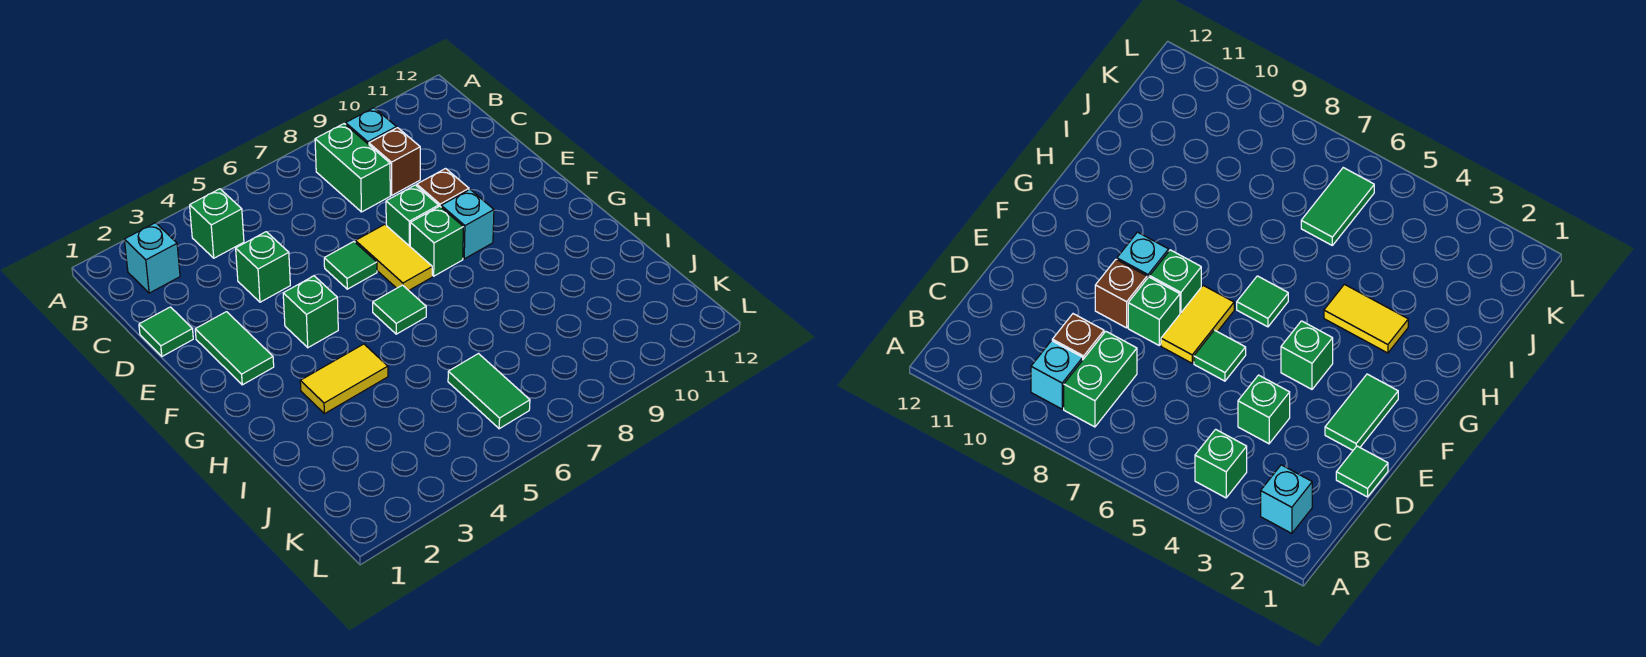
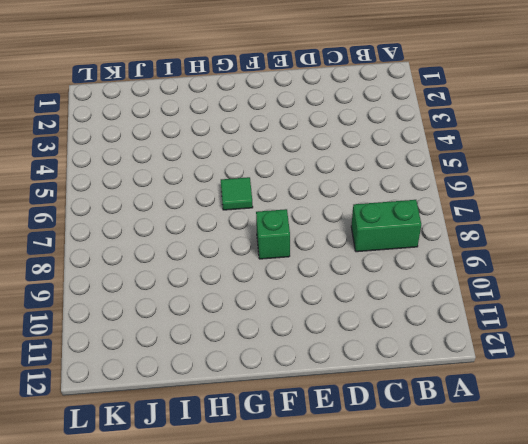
none -> cyan 1x1 brick [124,223,180,293]
none -> green 1x1 brick [190,189,244,258]
none -> cyan 1x1 brick [346,108,396,145]

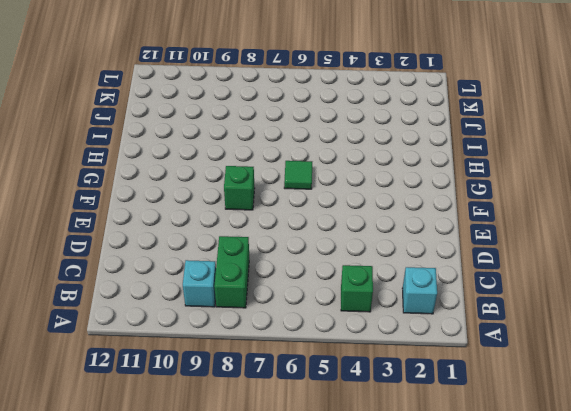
none -> brown 1x1 brick [369,128,420,195]
none -> green 1x1 tile [139,307,193,356]
none -> green 1x1 brick [236,232,290,302]

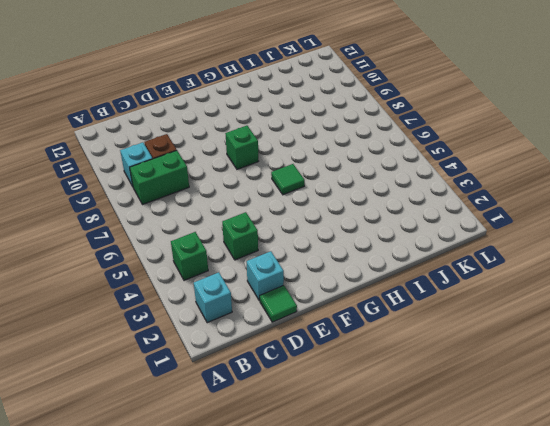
cyan 1x1 brick [247,251,284,301] -> cyan 1x1 brick moved to [441,190,494,259]
none -> green 1x2 tile [195,312,274,385]
none -> green 1x1 tile [324,242,377,289]
none -> yellow 1x2 tile [355,224,432,290]

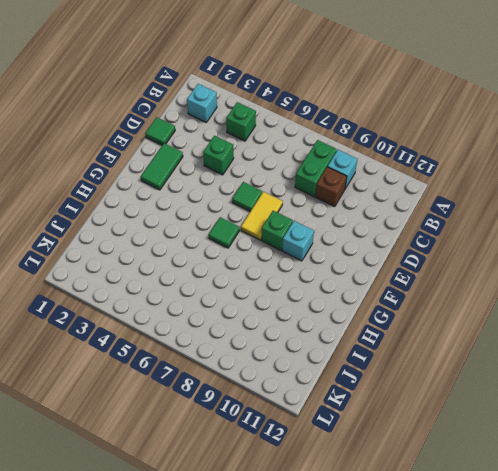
none -> green 1x1 brick [386,185,439,246]
none -> brown 1x1 brick [417,169,469,207]
none -> green 1x1 brick [283,276,338,348]

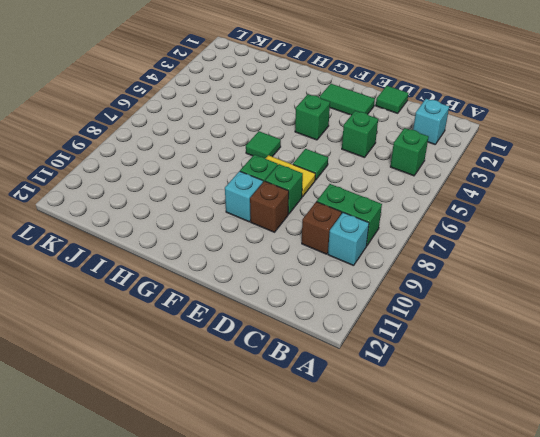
none -> yellow 1x2 tile [300,344,388,414]
none -> green 1x2 tile [448,354,530,429]

